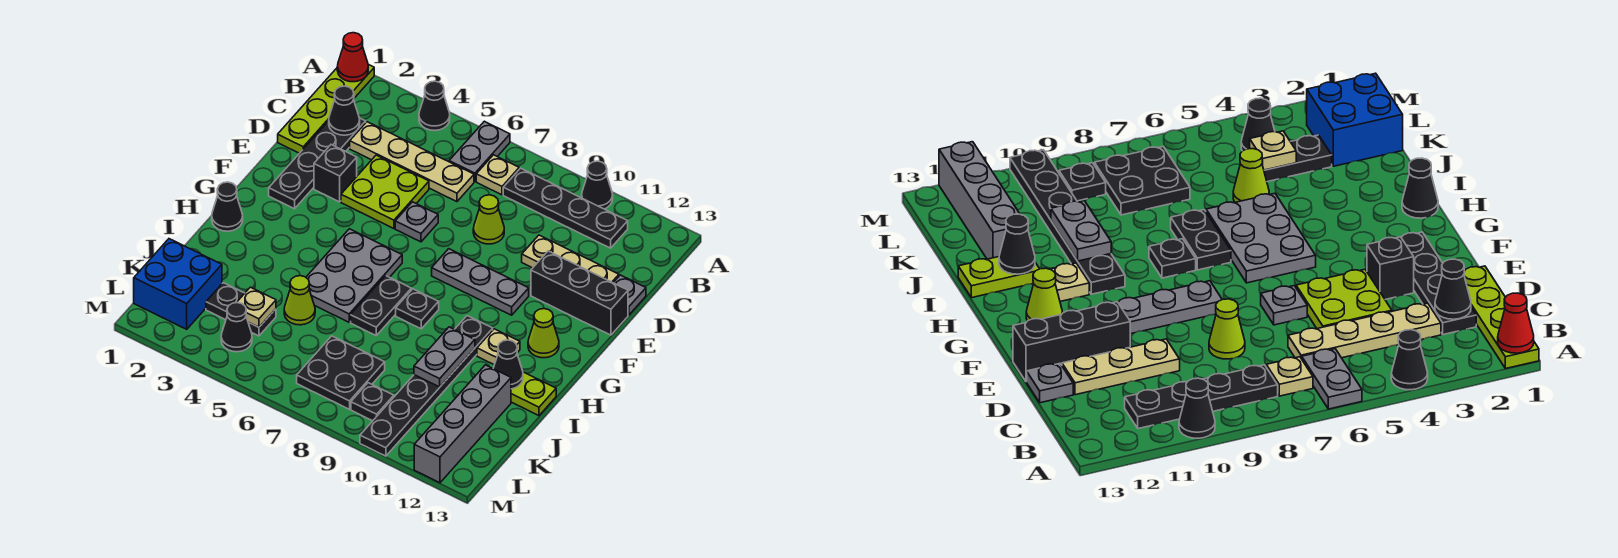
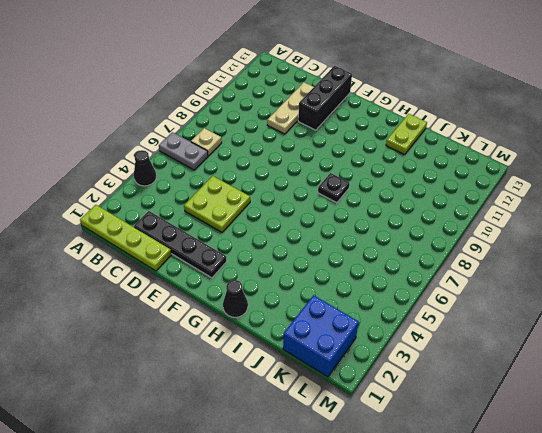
none -> black 1x1 cone [582,161,613,209]
none -> black 1x4 plate [503,168,628,248]
none -> tan 1x4 plate [350,122,474,202]
none -> lime 1x1 cone [473,195,504,244]

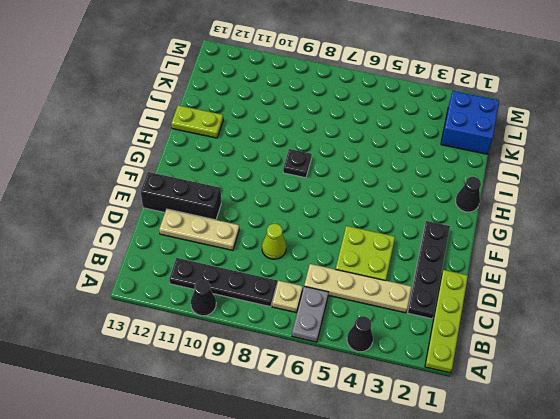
none -> grey 1x1 plate [613,275,646,315]
none -> black 1x1 brick [314,145,357,202]
none -> grey 1x1 plate [395,202,438,242]
none -> grey 1x3 plate [432,249,529,315]

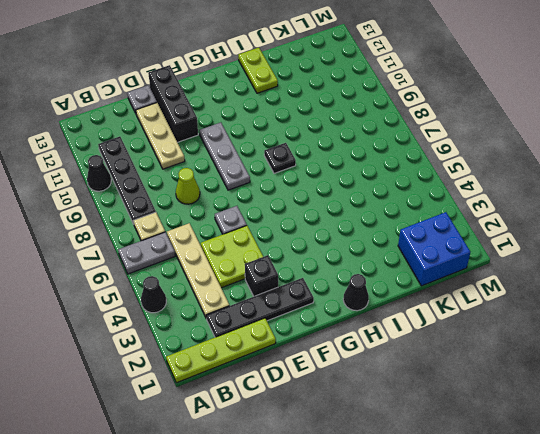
none -> grey 2x3 plate [306,229,402,322]
none -> lime 1x1 cone [528,309,559,358]
none -> black 1x2 plate [351,276,411,335]
none -> black 1x6 plate [360,316,493,456]

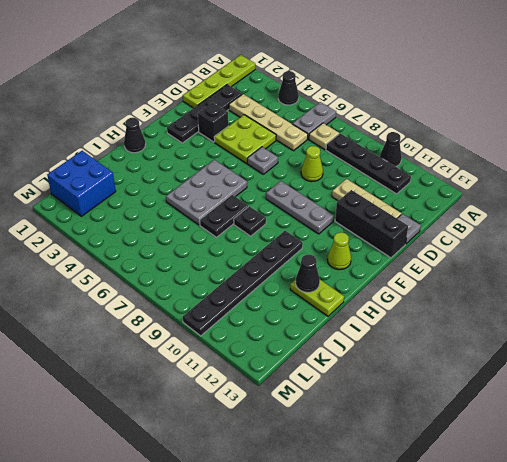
none -> tan 1x1 plate [477,329,520,365]
none -> lime 1x1 cone [284,276,315,325]
none -> grey 1x4 brick [414,365,511,483]
none -> black 1x2 plate [206,283,276,336]

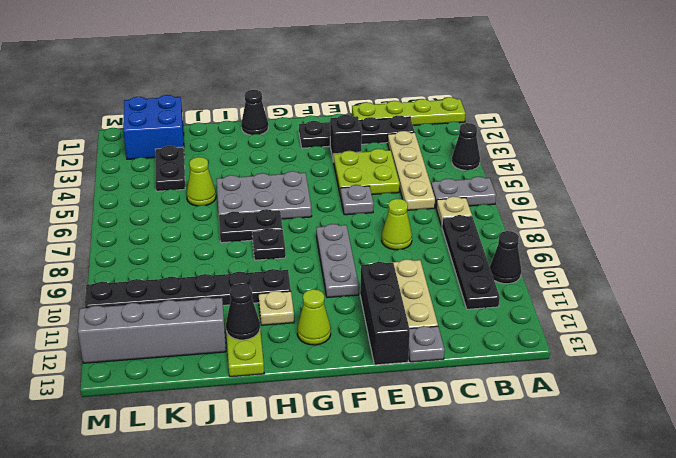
none -> black 2x2 plate [297,336,385,409]
none -> black 1x1 cone [221,303,252,352]
none -> black 1x1 plate [351,383,394,421]
none -> red 1x1 cone [337,33,368,82]

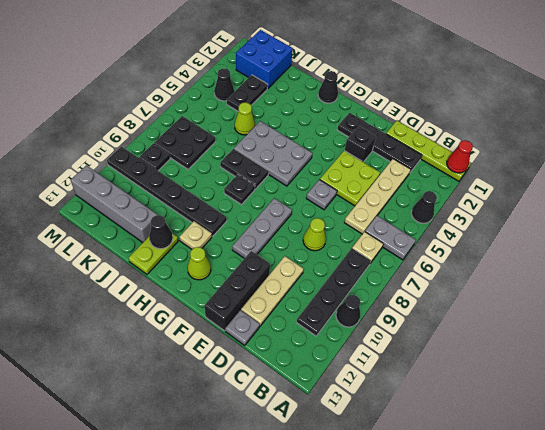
none -> black 1x1 cone [329,86,360,135]
none -> grey 1x2 plate [414,327,475,387]
none -> tan 1x1 plate [237,287,276,327]

